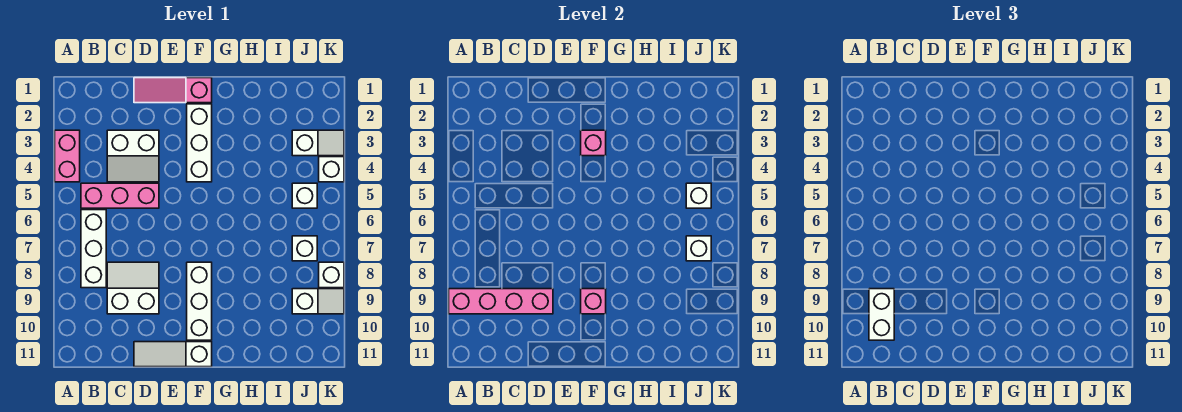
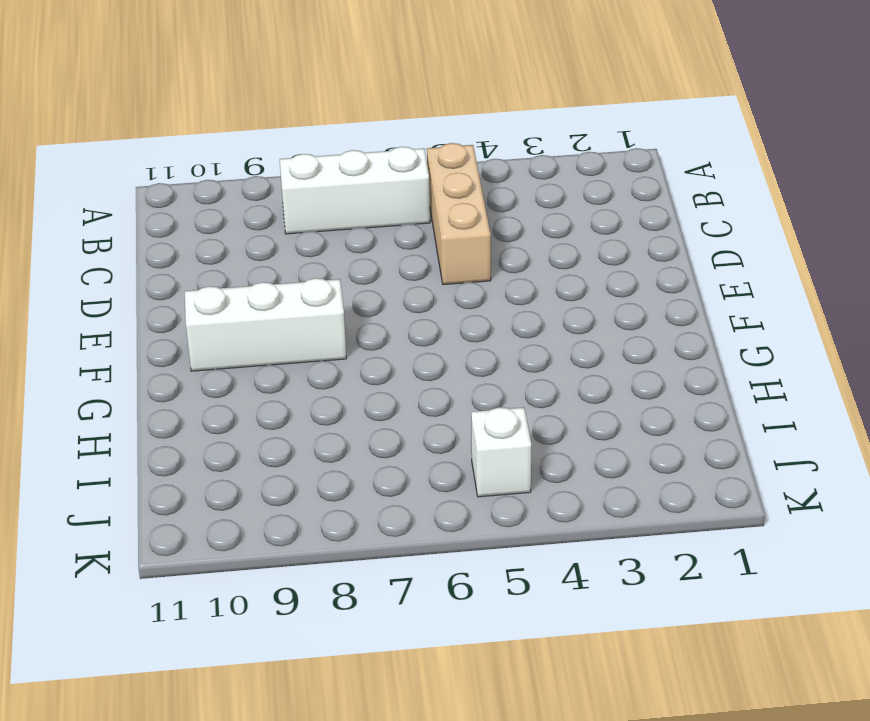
tan 1x3 brick [427,143,491,285] -> pink 1x3 brick [81,183,159,208]
none -> pink 1x2 brick [55,130,80,182]
none -> white 2x2 slope [107,130,159,182]
none -> white 2x2 slope [107,262,159,314]

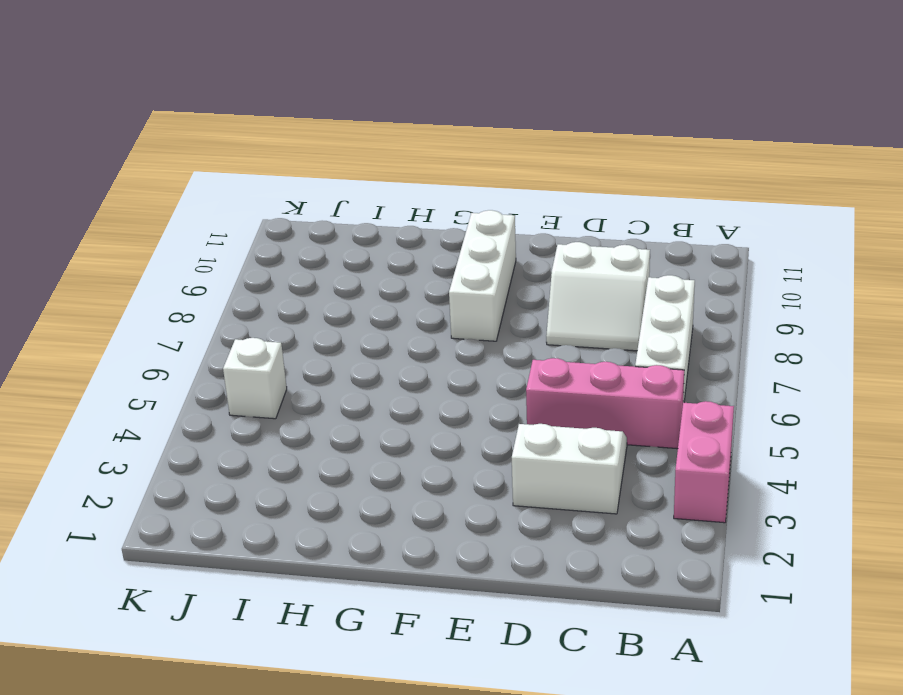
none -> pink 1x3 slope [134,78,212,103]
none -> white 1x3 slope [134,342,212,367]
none -> white 1x3 brick [187,104,212,182]

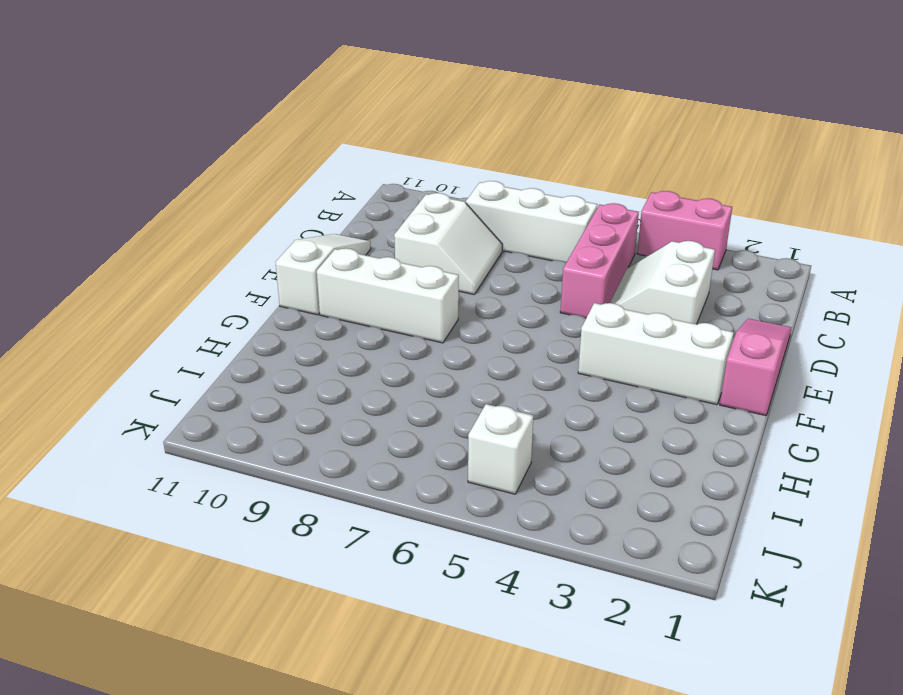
none -> white 1x2 slope [292,130,344,156]
none -> white 1x1 brick [292,236,317,261]
none -> white 1x2 slope [292,289,344,314]

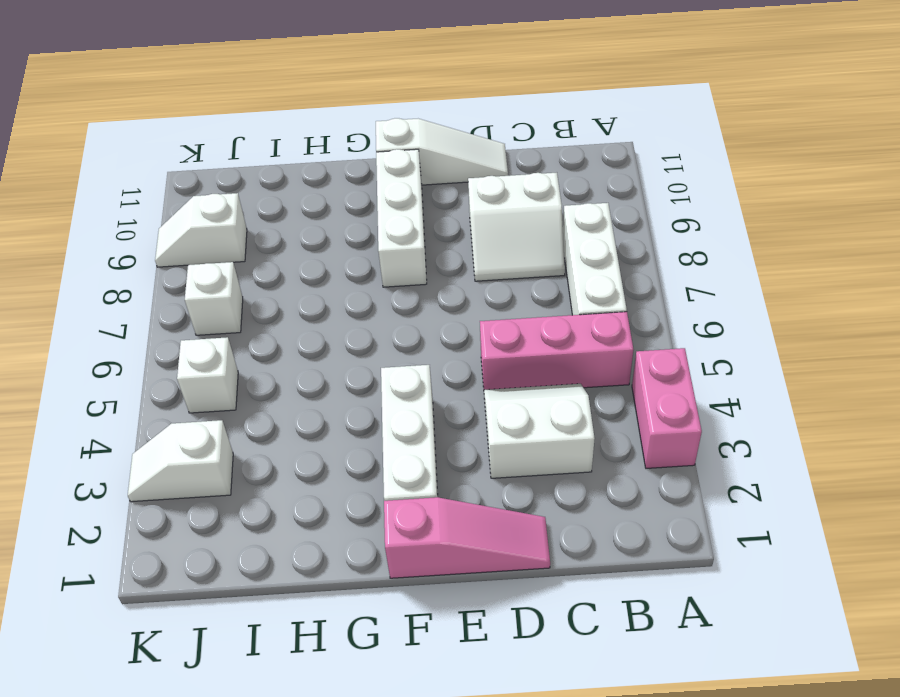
none -> white 1x1 brick [319,157,344,182]
none -> white 1x1 brick [319,262,344,288]
none -> pink 1x4 brick [449,289,553,314]

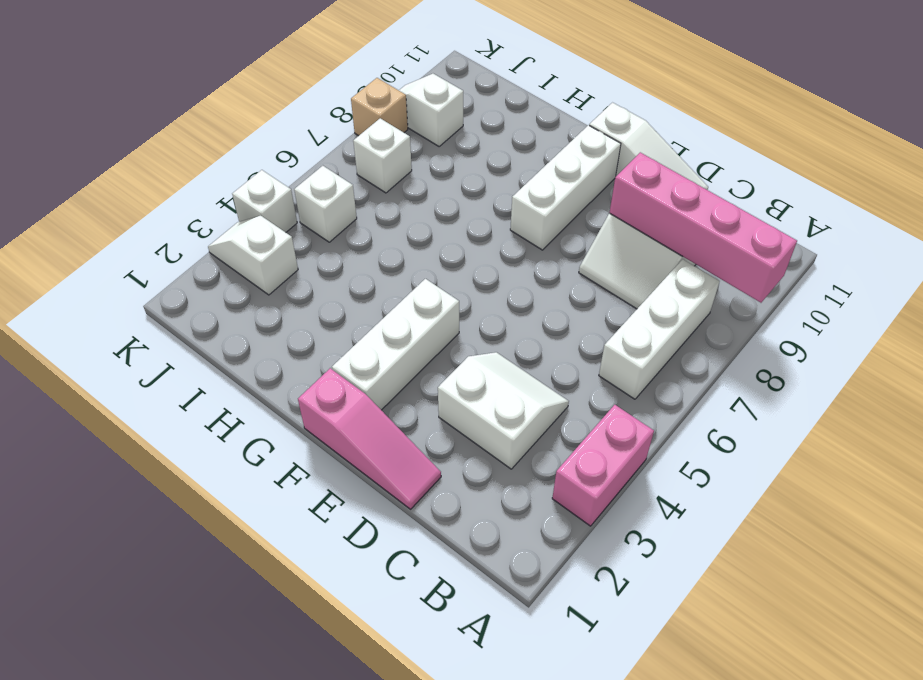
tan 1x1 brick [351,78,408,136] -> white 1x1 brick [319,262,344,288]
none -> pink 1x3 brick [81,183,159,208]
none -> pink 1x1 brick [581,130,606,156]
none -> pink 1x1 brick [581,289,606,314]

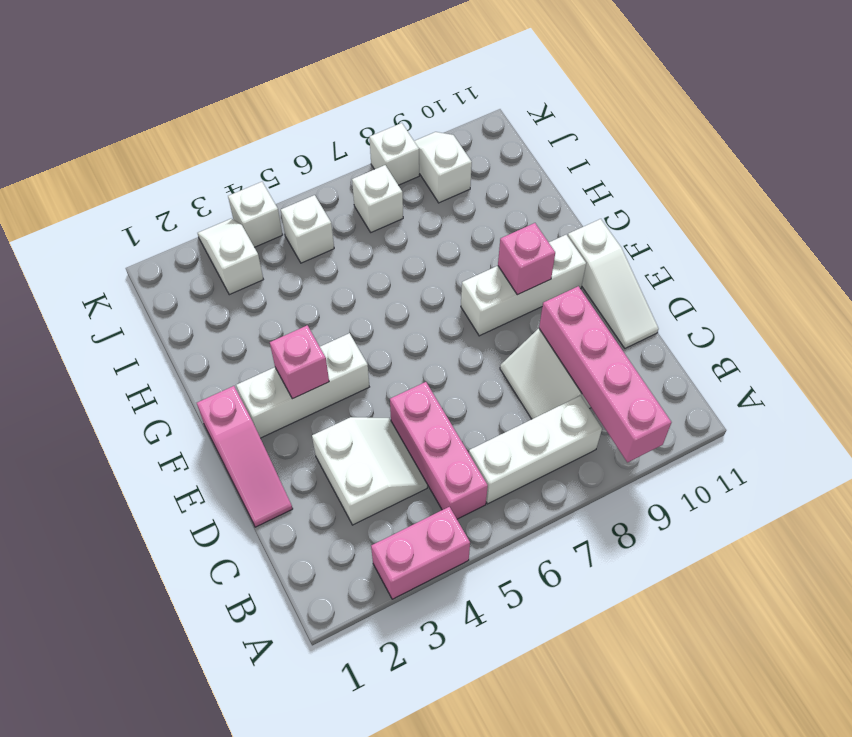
none -> white 1x1 brick [686,183,711,208]
none -> white 1x1 brick [686,236,711,261]
none -> white 1x2 brick [869,289,894,340]

